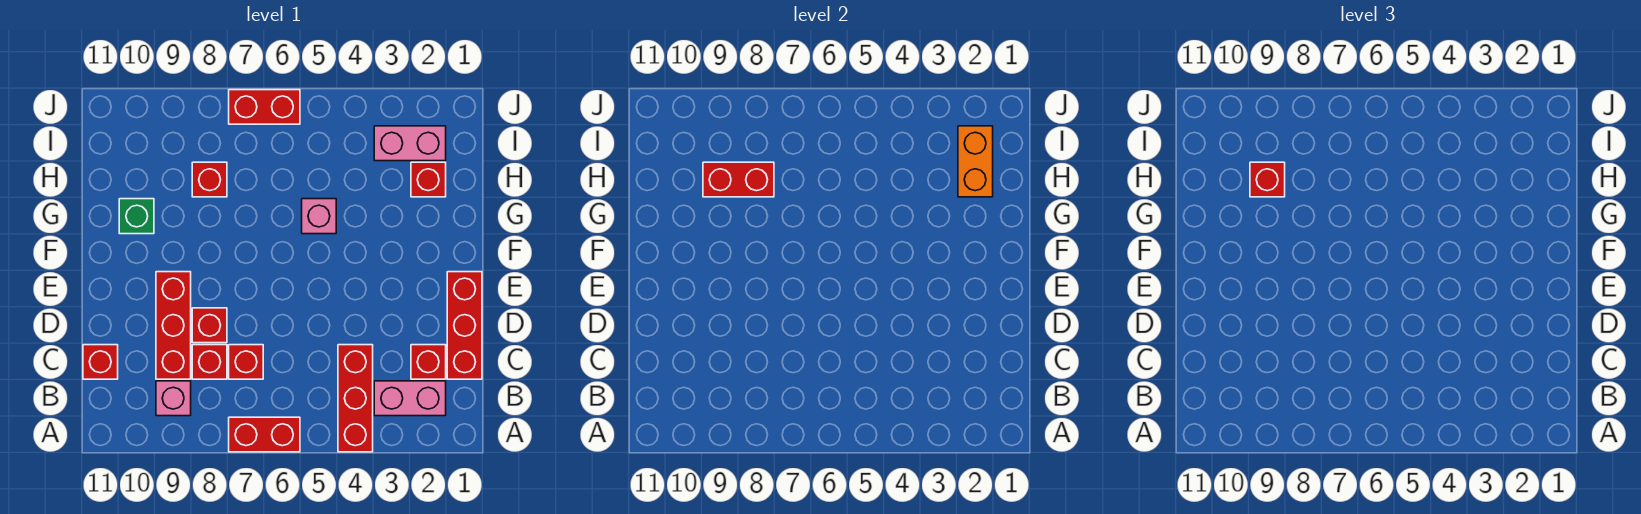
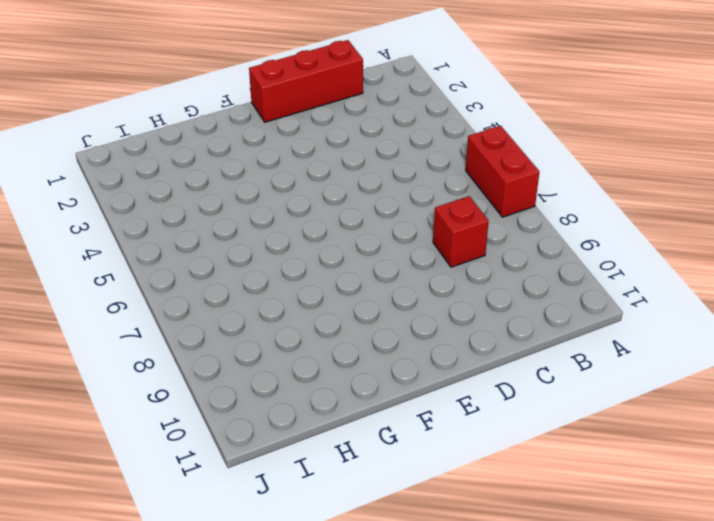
none -> red 1x3 brick [338,345,373,452]
none -> pink 1x2 brick [374,381,446,416]
none -> pink 1x1 brick [156,381,191,416]

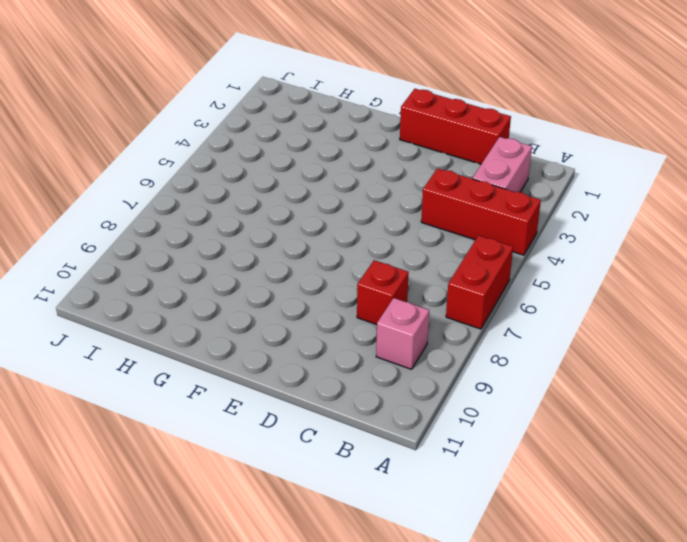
none -> red 1x1 brick [411,345,446,379]
none -> red 1x1 brick [229,345,263,379]
none -> red 1x3 brick [156,272,191,379]

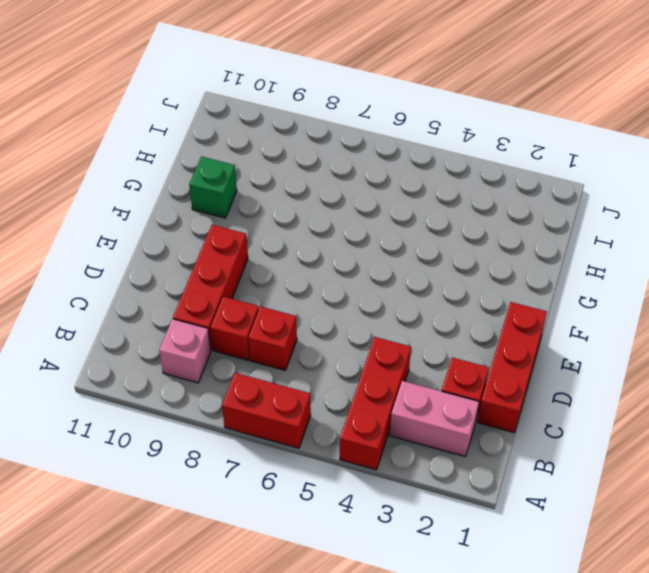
none -> red 1x1 brick [83,345,118,379]
none -> red 1x1 brick [192,308,227,343]
none -> pink 1x1 brick [302,199,336,234]

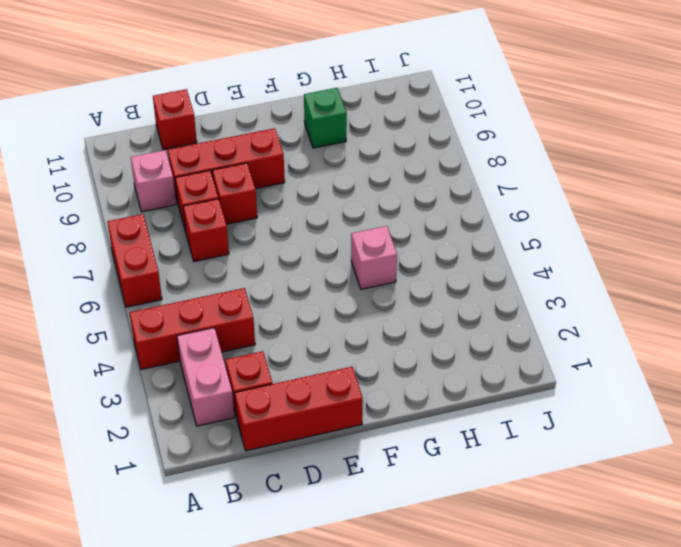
none -> red 1x1 brick [411,162,446,197]
none -> red 1x1 brick [192,162,227,197]
none -> pink 1x2 brick [374,126,446,161]

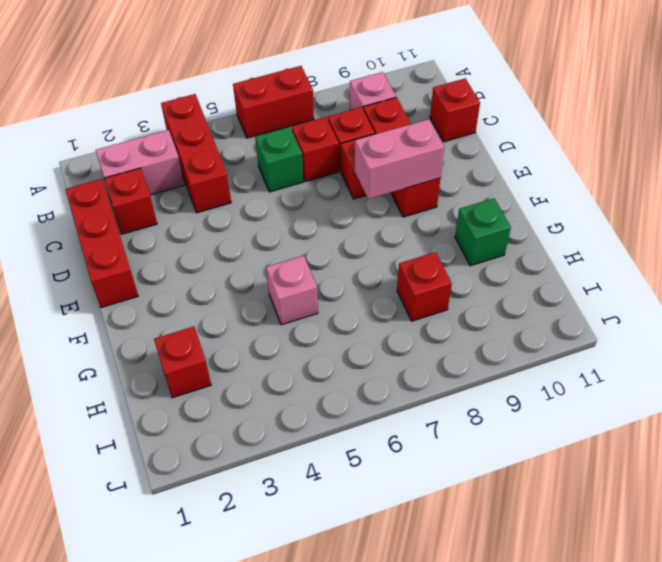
green 1x1 brick [255,127,303,192] -> none
pink 1x2 brick [355,119,444,199] -> pink 1x2 brick moved to [374,126,446,161]
none -> red 1x2 brick [229,90,300,124]
none -> orange 1x2 brick [958,126,993,197]
none -> red 1x2 brick [703,162,774,197]

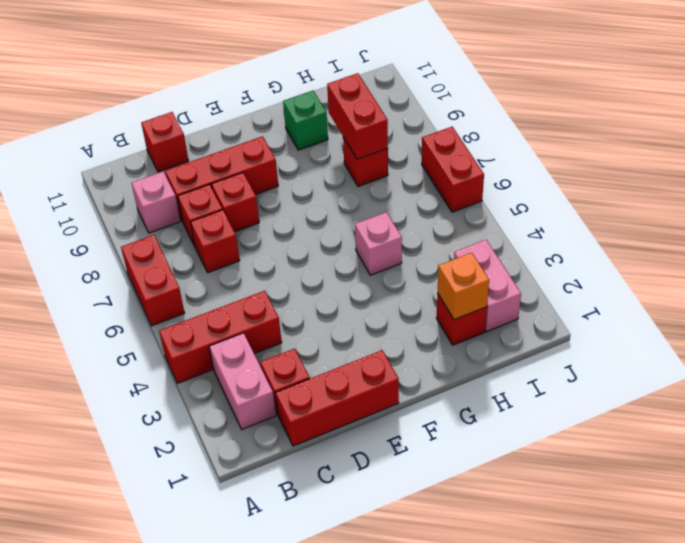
orange 1x1 brick [438,253,489,320] -> orange 1x2 brick [958,126,993,197]
none -> red 1x1 brick [1250,162,1285,197]

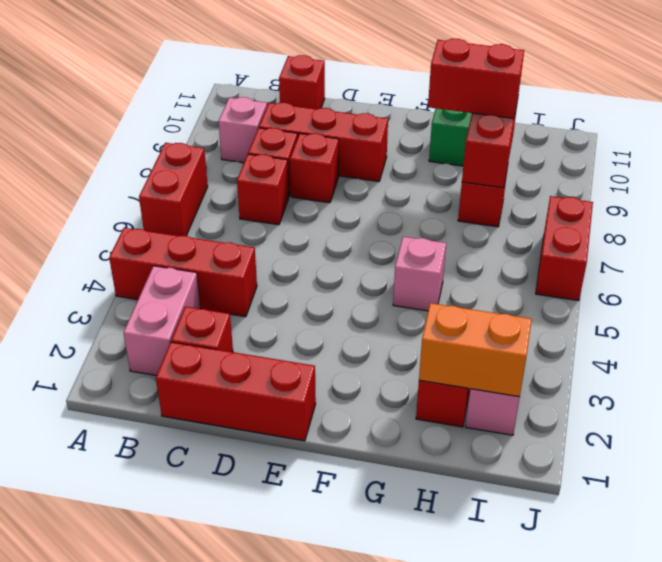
red 1x2 brick [428,39,524,118] -> red 1x1 brick [1250,162,1285,197]

